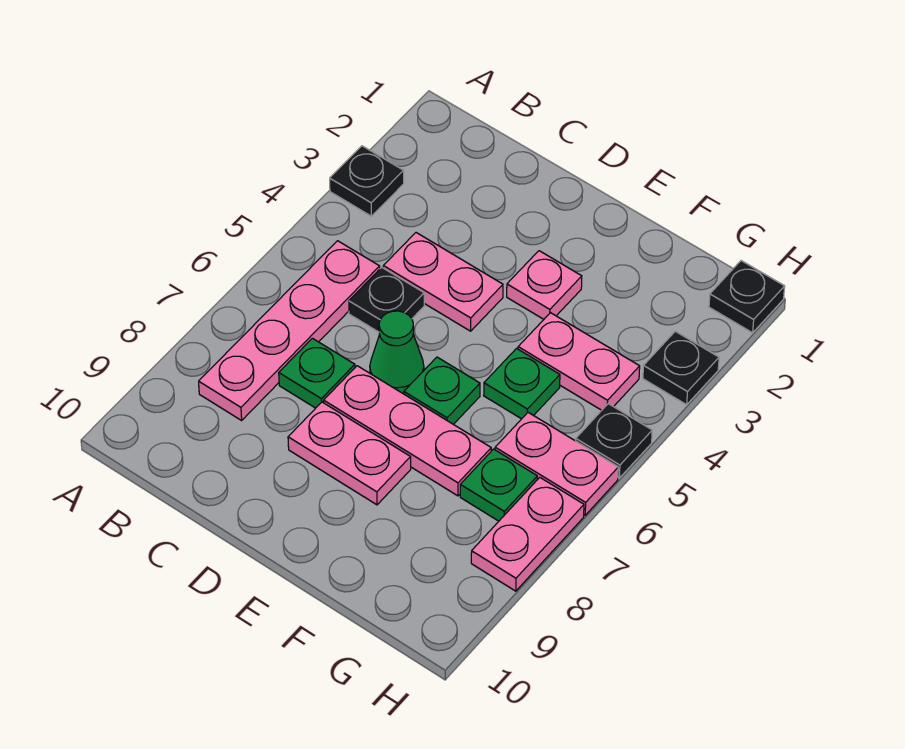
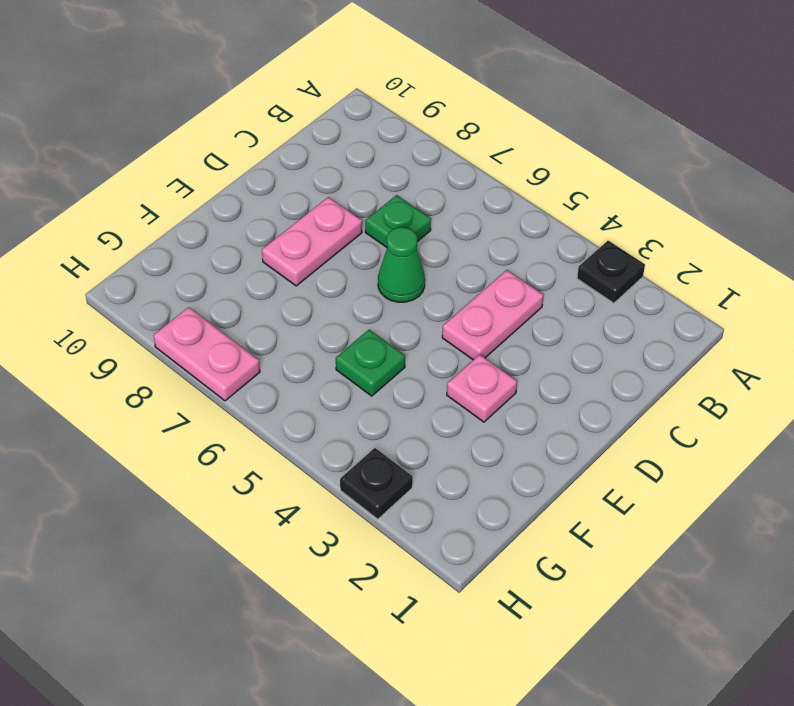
none -> pink 1x4 plate [199,241,380,420]
none -> black 1x1 plate [349,267,424,332]
none -> pink 1x3 plate [324,366,491,496]

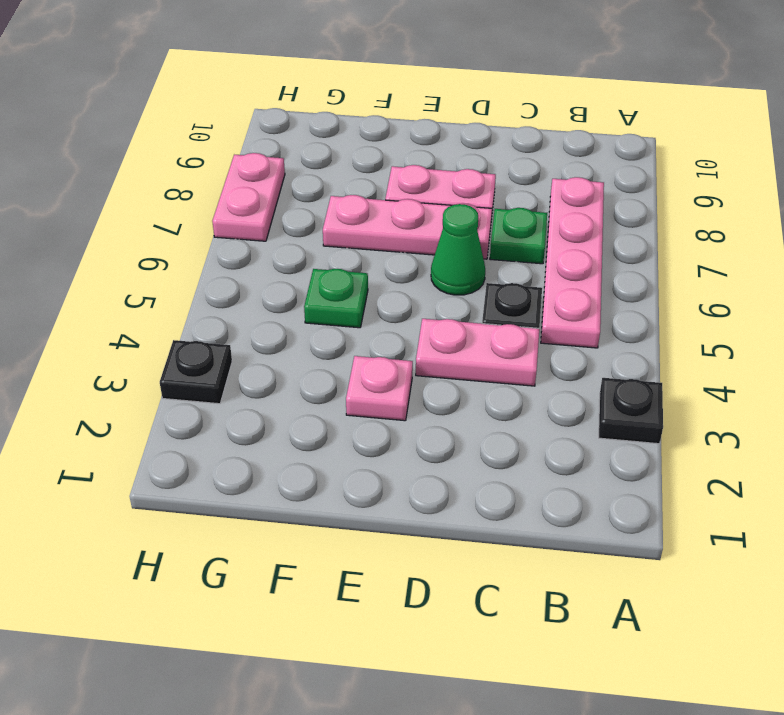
none -> green 1x1 plate [404,357,480,424]
none -> pink 1x2 plate [518,313,640,410]
none -> pink 1x2 plate [495,413,618,515]

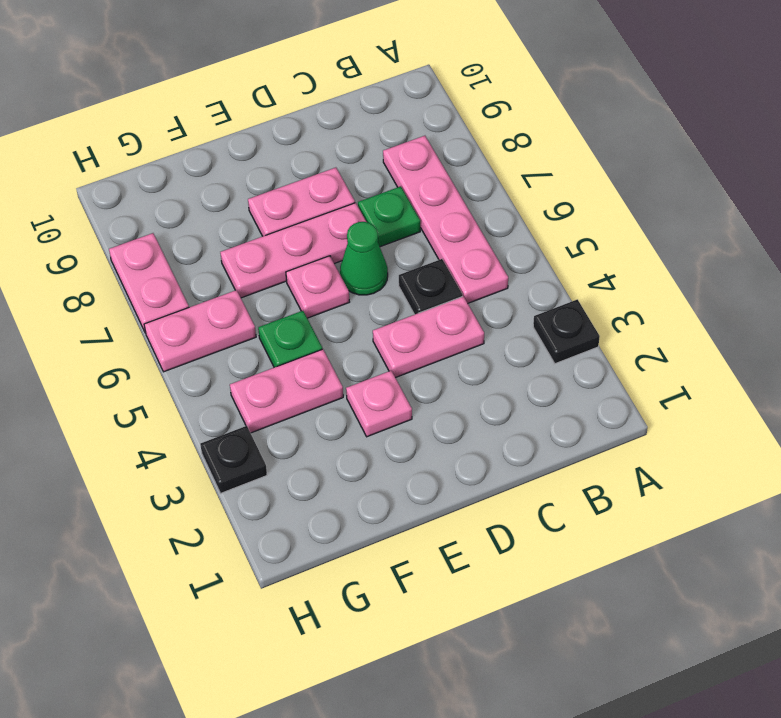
pink 1x1 plate [286,256,349,318] -> green 1x1 plate [404,357,480,424]
none -> green 1x1 plate [460,449,537,521]
none -> black 1x1 plate [709,261,785,333]
none -> black 1x1 plate [576,404,652,478]

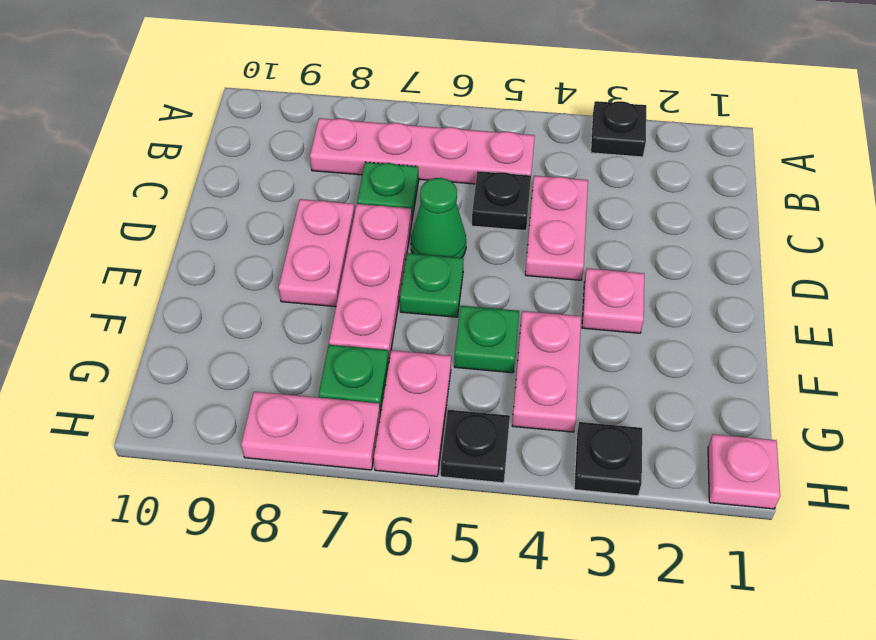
pink 1x1 plate [708,434,780,509] -> black 1x1 plate [709,261,785,333]

